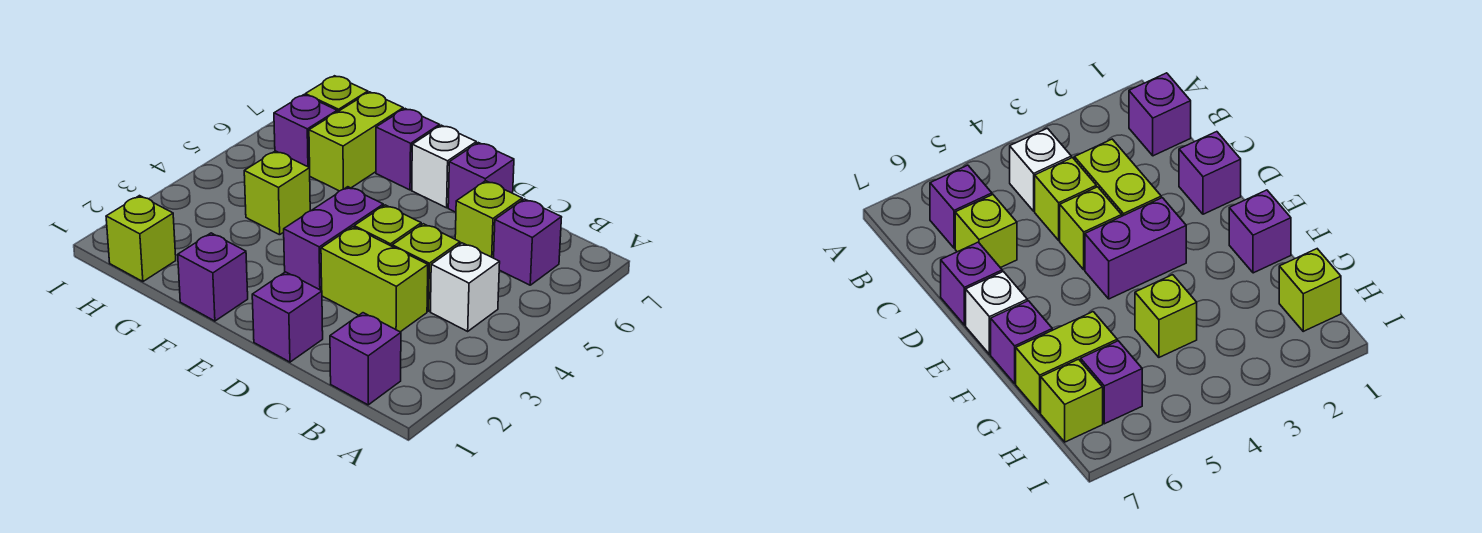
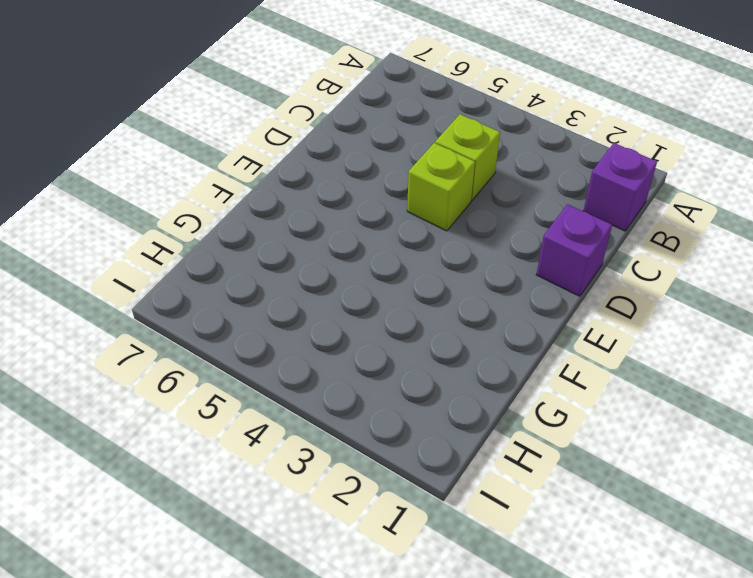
none -> white 1x1 brick [431,243,500,331]
none -> purple 1x1 brick [494,199,562,285]
none -> lime 1x2 brick [321,227,428,332]

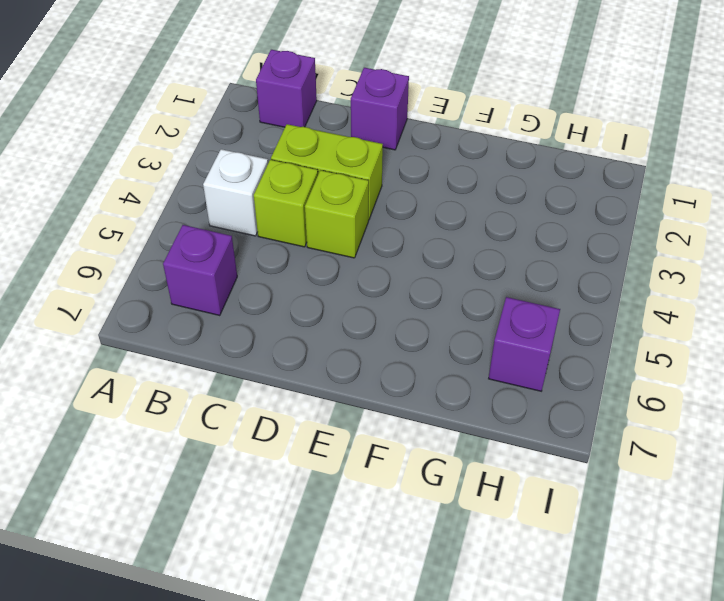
none -> lime 1x1 brick [455,181,522,258]
none -> purple 1x1 brick [448,143,514,212]
none -> purple 1x2 brick [284,187,383,291]

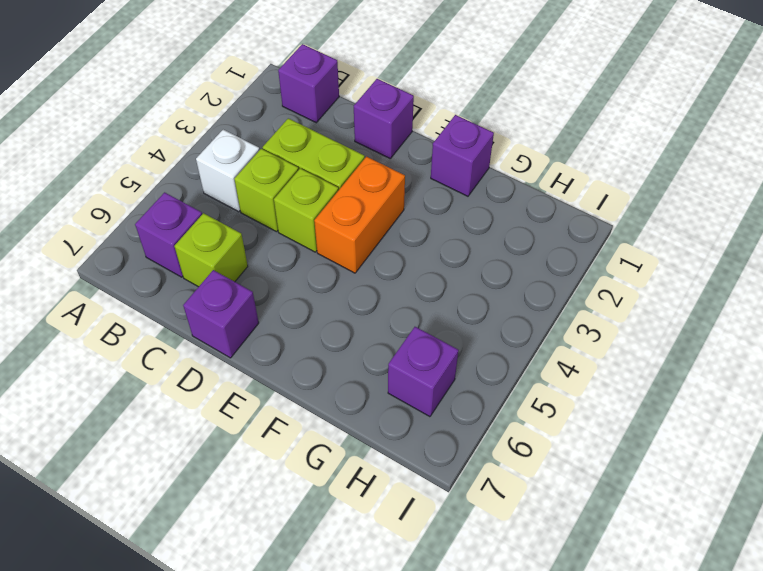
orange 1x2 brick [314,157,405,273] -> purple 1x2 brick [284,187,383,291]
none -> white 1x1 brick [412,125,476,208]
none -> purple 1x1 brick [376,109,440,190]
none -> lime 1x1 brick [244,151,310,235]

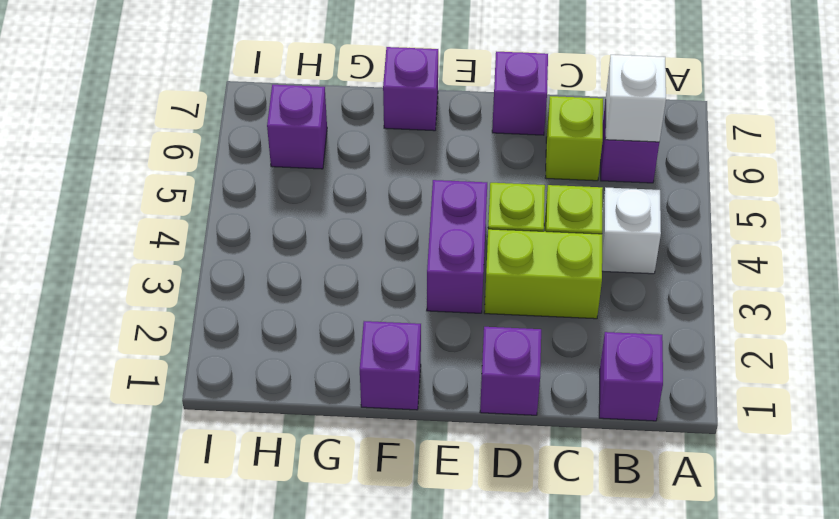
white 1x1 brick [605,55,666,142] -> white 1x1 brick moved to [412,125,476,208]
none -> lime 1x1 brick [244,151,310,235]
none -> lime 1x2 brick [309,92,403,191]
none -> lime 1x1 brick [106,196,176,282]

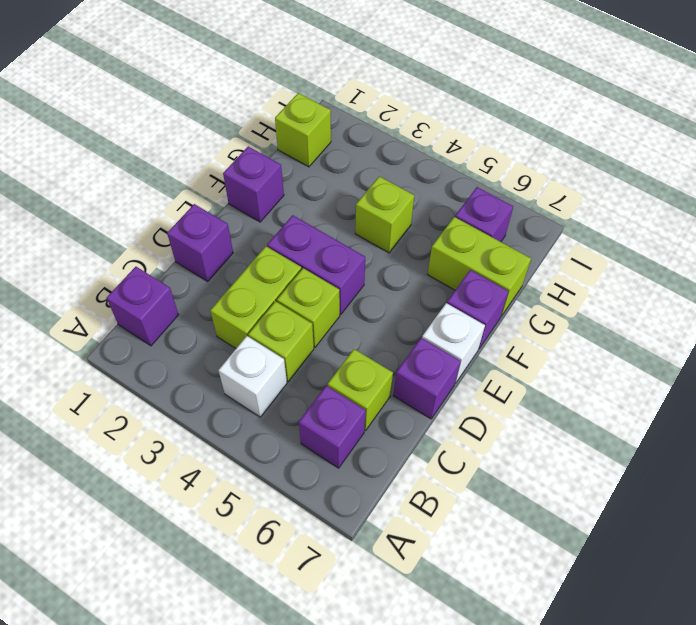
none -> lime 1x1 brick [305,76,368,112]

